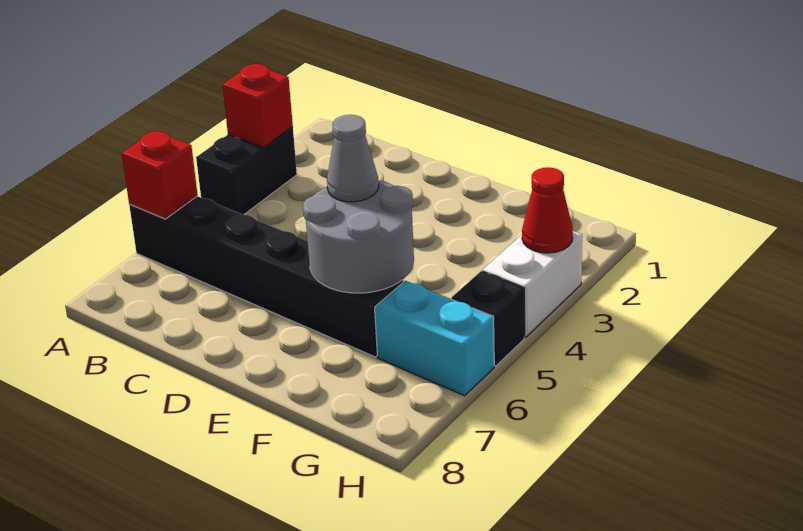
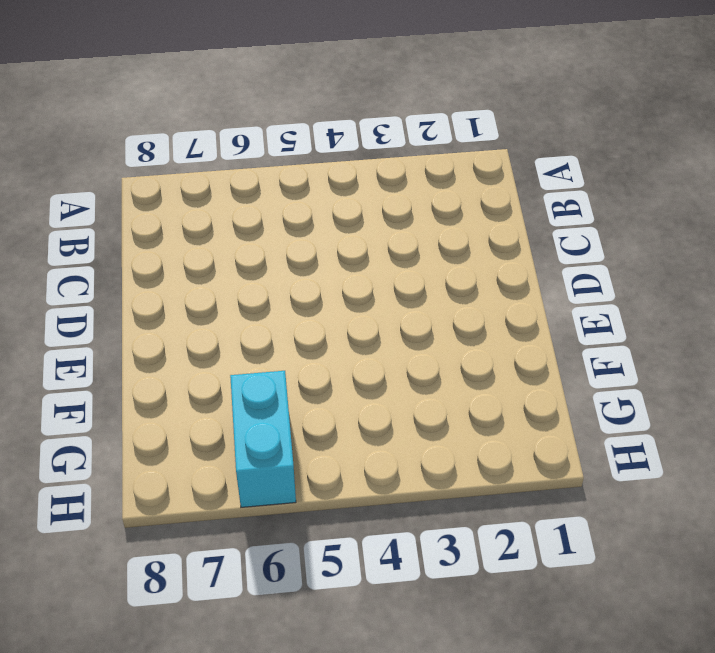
none -> black 1x2 brick [196,127,297,215]
none -> black 1x6 brick [129,196,403,357]

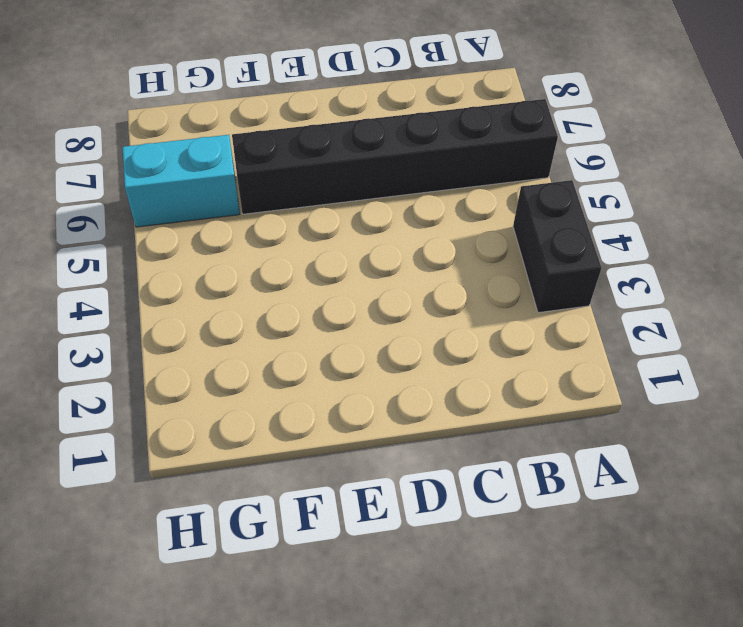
none -> white 1x2 brick [482,231,582,337]
none -> black 1x1 brick [452,271,524,366]

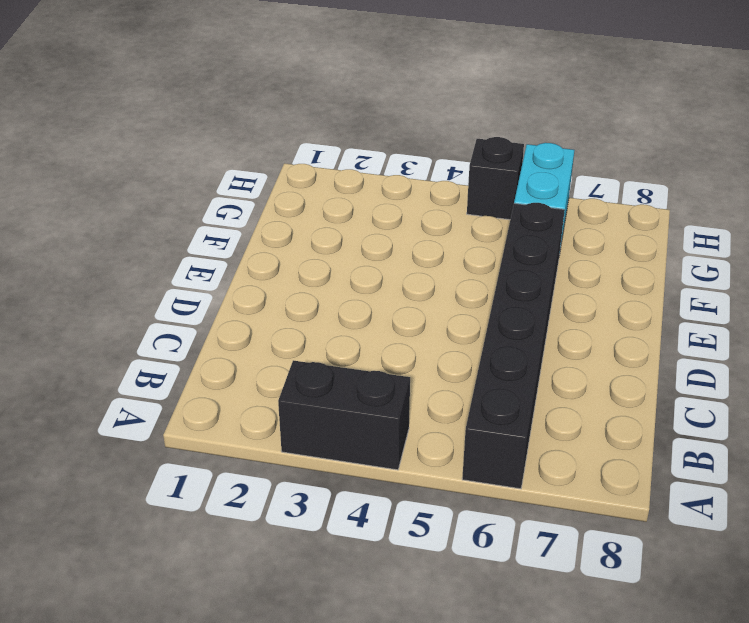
none -> white 1x2 brick [482,231,582,337]
none -> red 1x1 brick [223,64,293,148]

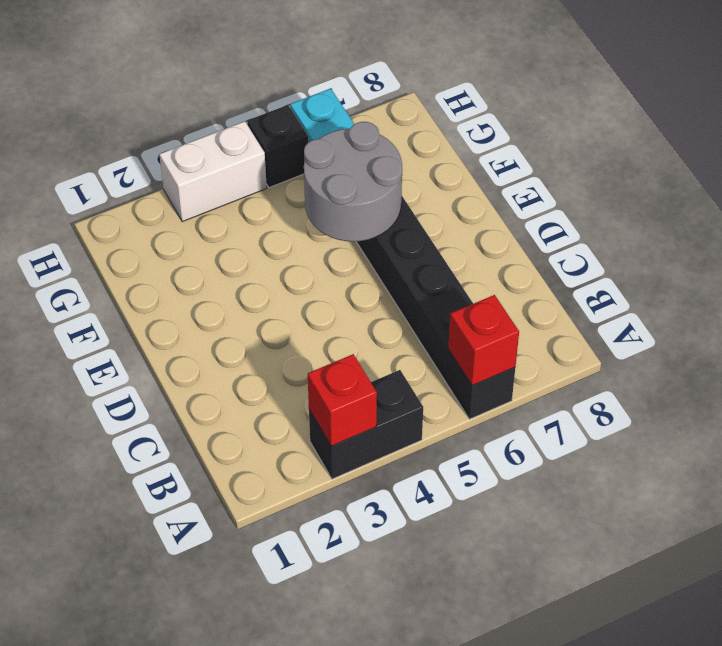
none -> red 1x1 cone [522,167,573,253]
none -> grey 1x1 cone [327,115,379,202]

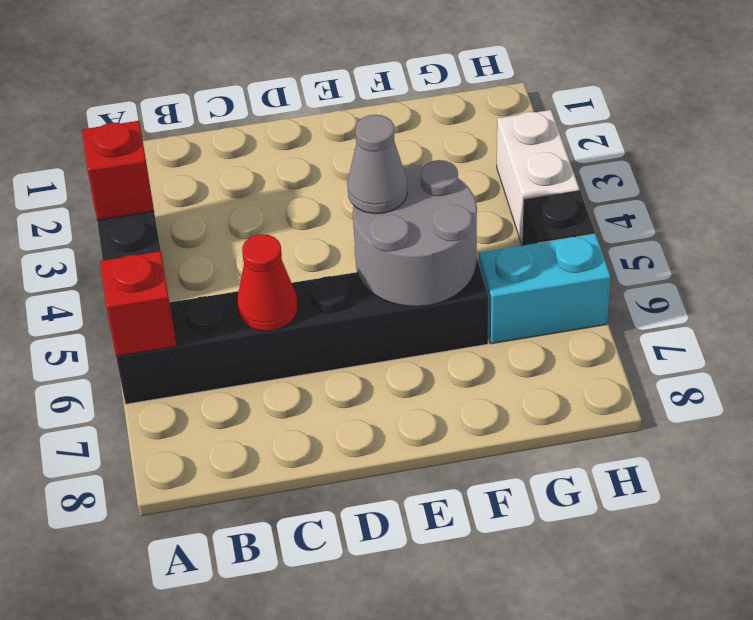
red 1x1 cone [237,234,298,331] -> red 1x1 cone moved to [522,167,573,253]

